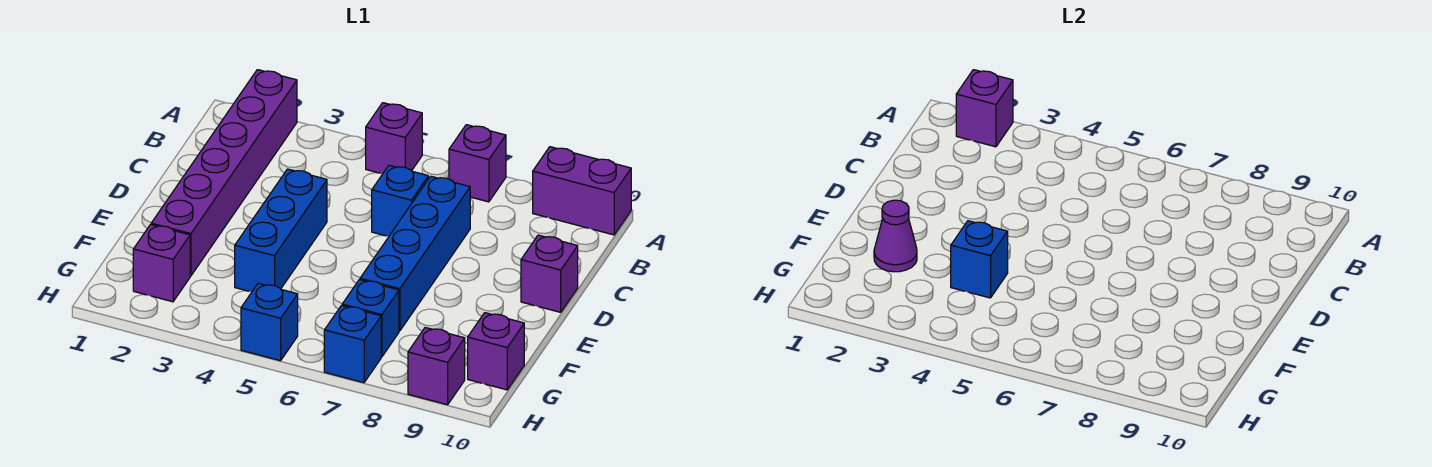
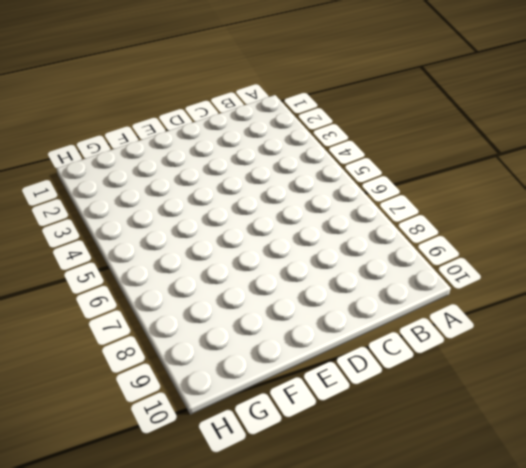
none -> purple 1x6 brick [151,70,297,276]
none -> purple 1x1 brick [366,103,422,174]
none -> purple 1x1 brick [449,125,506,202]

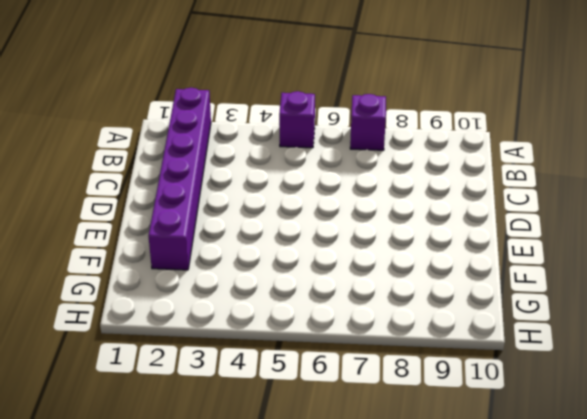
none -> purple 1x2 brick [533,147,631,235]
none -> blue 1x1 brick [372,165,428,236]
none -> blue 1x4 brick [360,176,470,331]

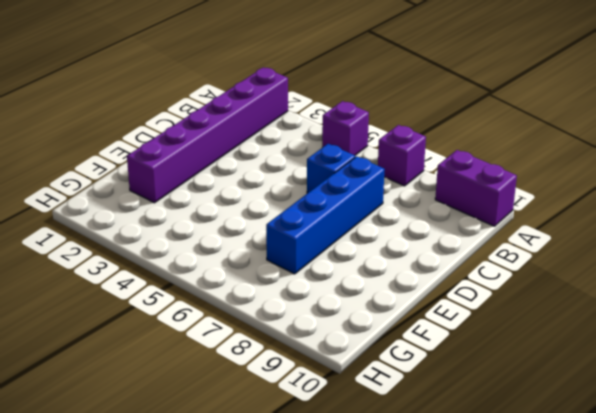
none -> blue 1x3 brick [235,169,327,292]
none -> purple 1x1 brick [521,235,578,312]
none -> purple 1x1 brick [133,225,190,302]

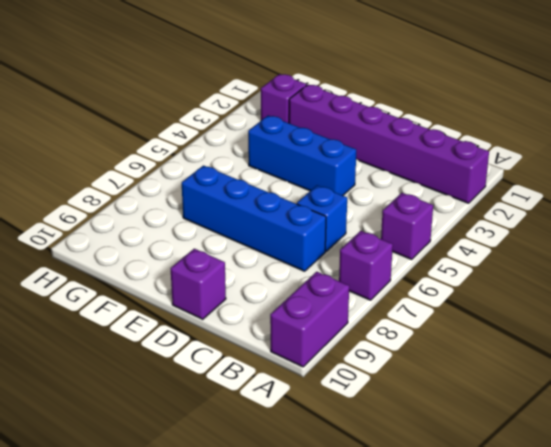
none -> blue 1x1 brick [342,280,399,357]
none -> purple 1x1 brick [468,313,524,390]
none -> blue 1x1 brick [241,283,298,361]

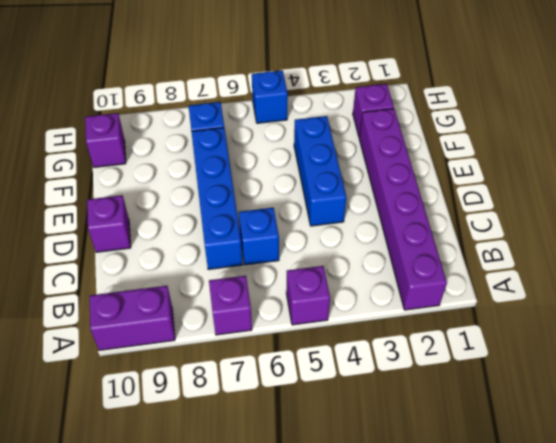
none -> blue 1x1 brick [324,305,381,383]
none -> purple 1x1 brick [408,327,465,405]
none -> purple 1x1 brick [956,70,1013,147]

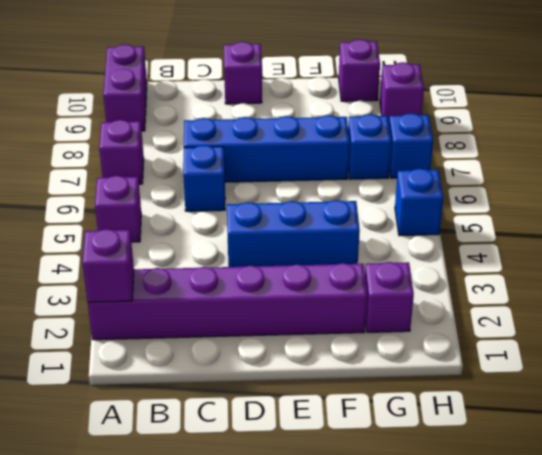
none -> purple 1x1 cone [874,200,917,272]
none -> blue 1x1 brick [951,221,1008,298]

